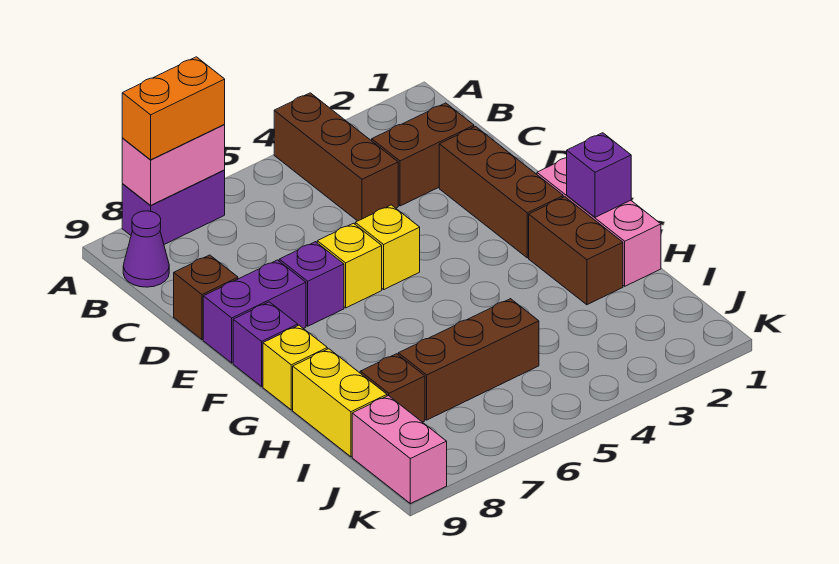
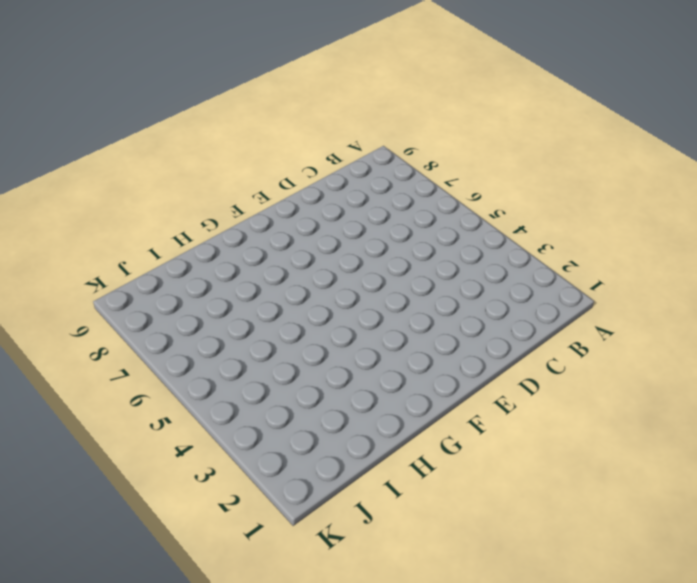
none -> brown 1x3 brick [274,93,398,221]
none -> purple 1x2 brick [122,170,225,244]
none -> purple 1x1 cone [123,211,169,287]

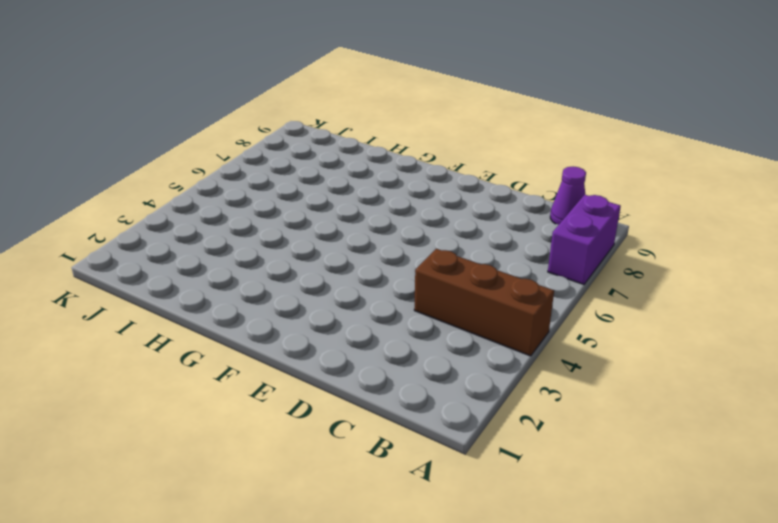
none -> brown 1x2 brick [372,103,474,206]
none -> brown 1x3 brick [439,127,563,258]
none -> brown 1x1 brick [174,255,238,340]

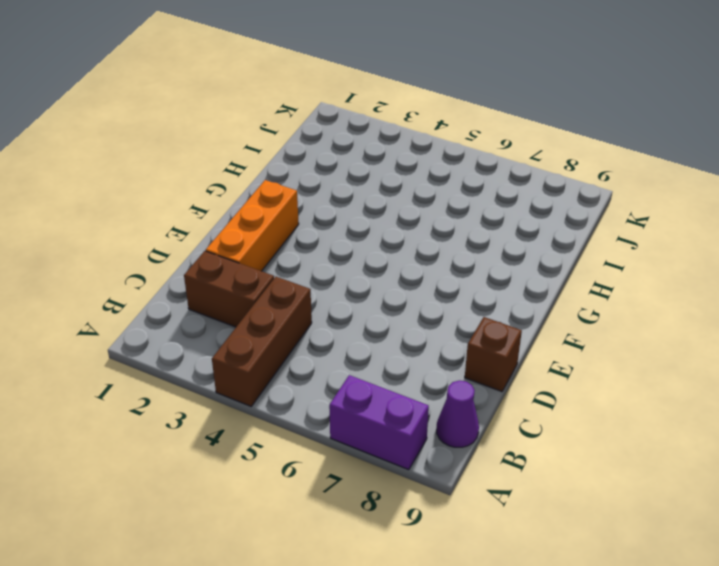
orange 1x3 brick [206,180,299,271] -> brown 1x3 brick [439,127,563,258]
none -> yellow 1x1 brick [355,205,420,289]
none -> yellow 1x1 brick [317,223,382,308]
none -> purple 1x1 brick [279,242,344,326]

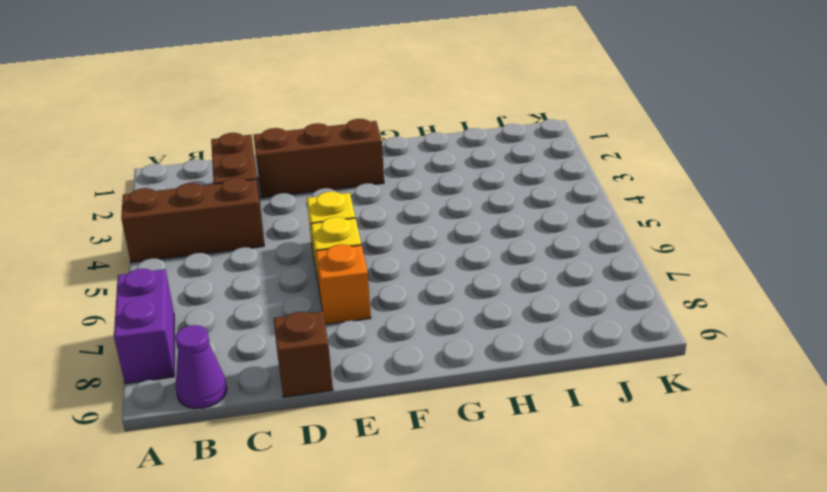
orange 1x1 brick [316,244,371,324] -> purple 1x1 brick [279,242,344,326]
none -> purple 1x2 brick [203,260,306,363]
none -> pink 1x3 brick [537,158,661,286]
none -> purple 1x1 brick [233,302,298,386]

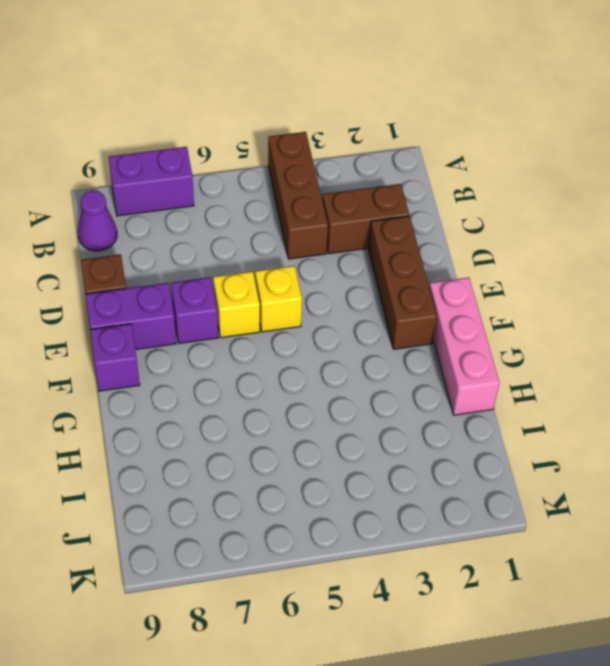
none -> brown 1x2 brick [529,197,623,305]
none -> yellow 1x1 brick [263,325,327,410]
none -> yellow 1x2 brick [293,349,387,457]

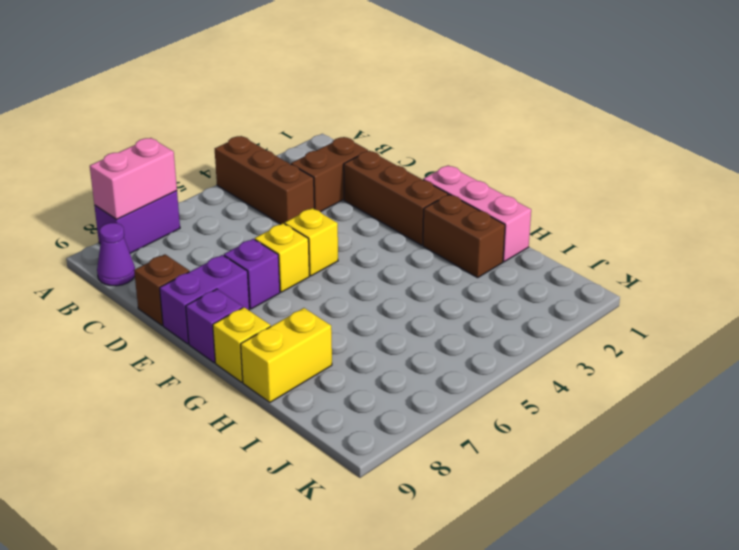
yellow 1x2 brick [241,308,332,402] -> yellow 1x2 brick turned to [293,349,387,457]
none -> brown 1x3 brick [398,299,539,420]
none -> brown 1x1 brick [360,354,425,422]
none -> pink 1x2 brick [352,396,447,504]

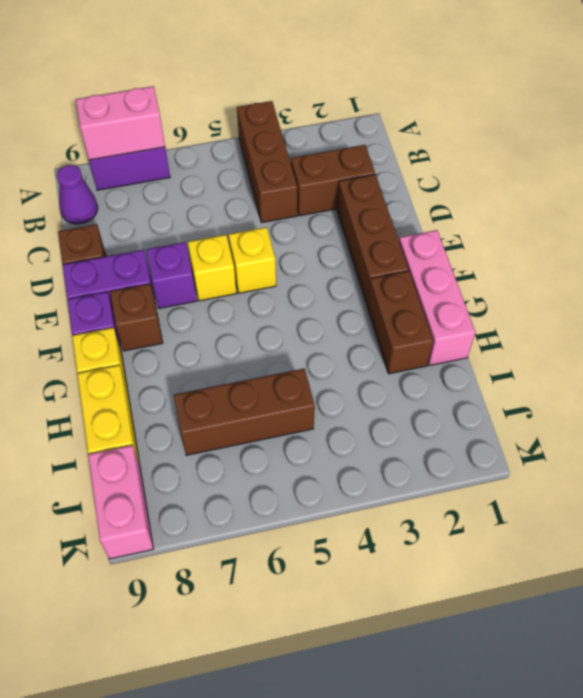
brown 1x1 brick [110,284,163,351] -> brown 1x1 brick moved to [360,354,425,422]
none -> purple 1x1 brick [567,133,631,217]
none -> orange 1x2 brick [122,57,225,160]

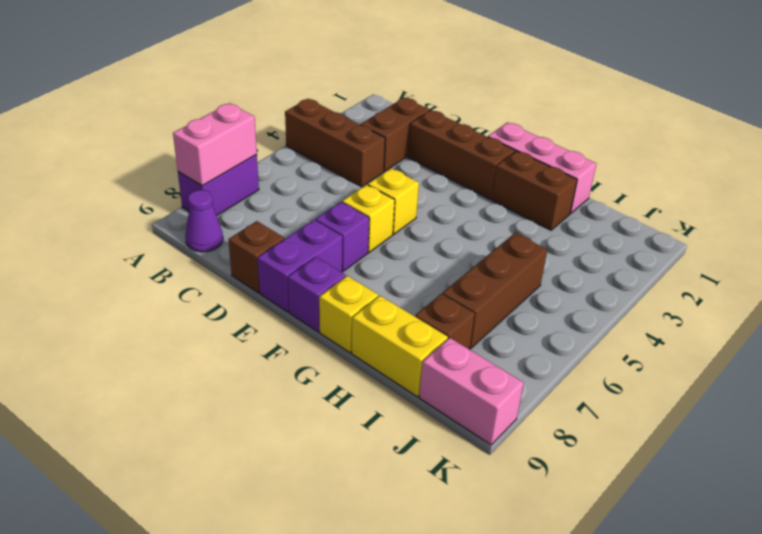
none -> purple 1x1 brick [567,133,631,217]
none -> orange 1x2 brick [122,57,225,160]

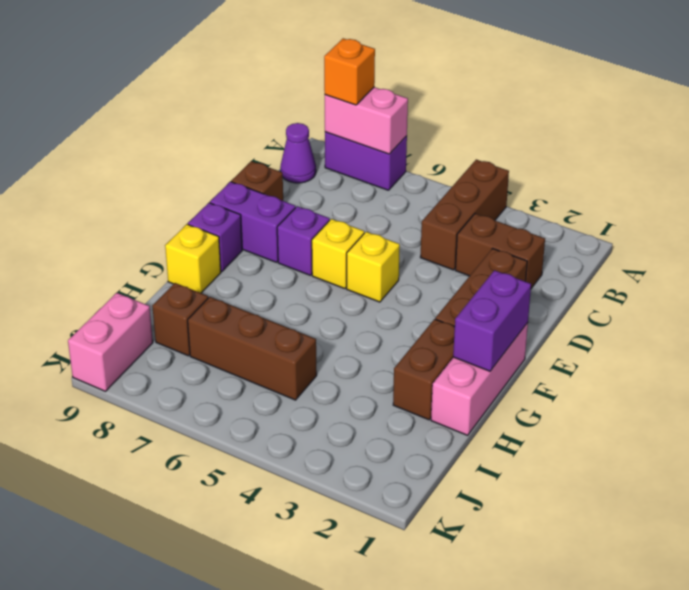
orange 1x1 brick [324,38,375,105] -> orange 1x2 brick [122,57,225,160]
purple 1x2 brick [453,270,531,371] -> purple 1x1 brick [567,133,631,217]
none -> yellow 1x2 brick [293,349,387,457]

